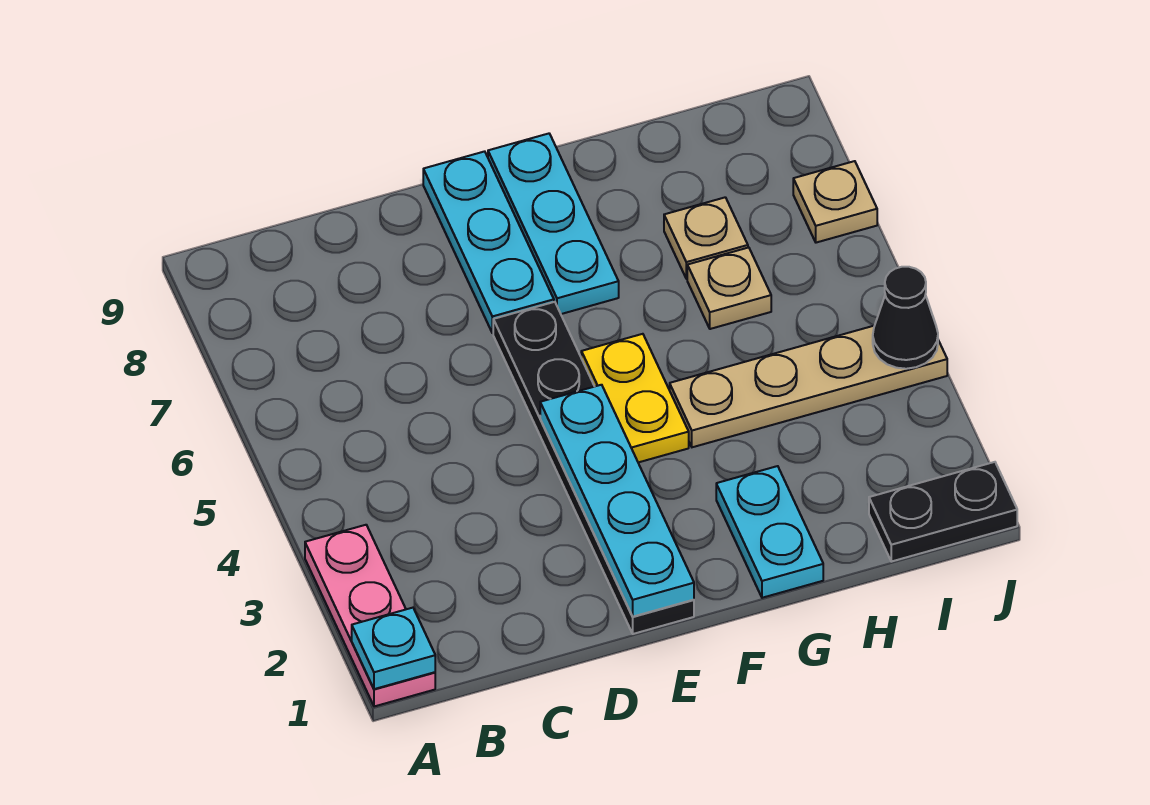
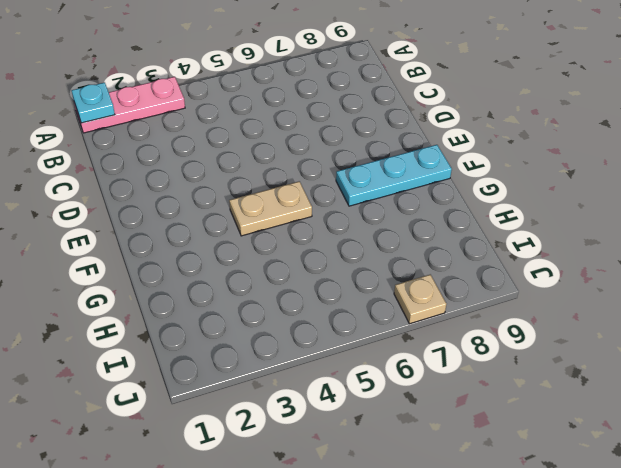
tan 1x2 plate [229,181,312,236] -> yellow 1x2 plate [581,334,689,462]
none -> black 1x6 plate [493,302,694,634]
none -> cyan 1x3 plate [423,151,554,333]
none -> cyan 1x2 plate [716,466,823,598]

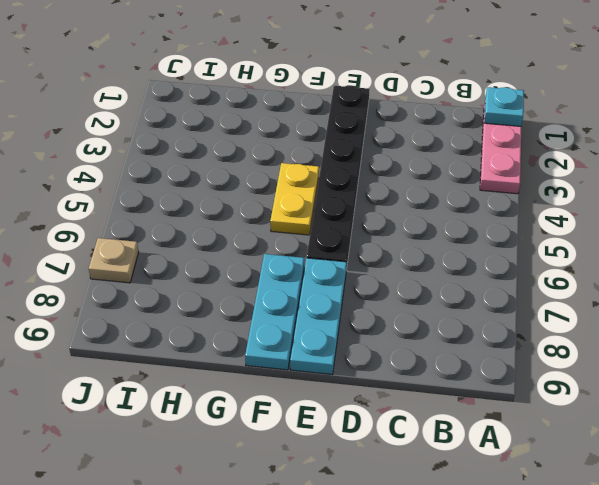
none -> cyan 1x2 plate [716,466,823,598]
none -> tan 1x4 plate [670,326,947,447]
none -> tan 1x1 plate [687,247,771,329]

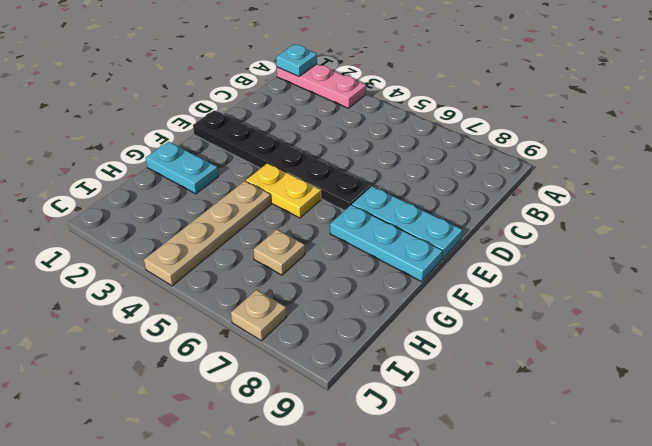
none -> tan 1x1 plate [664,197,748,279]
none -> black 1x2 plate [869,462,1017,562]
none -> cyan 1x4 plate [540,385,694,617]

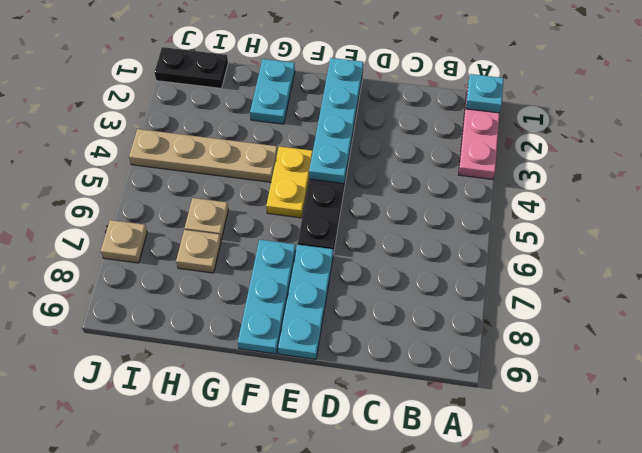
none -> black 1x1 cone [873,267,938,369]

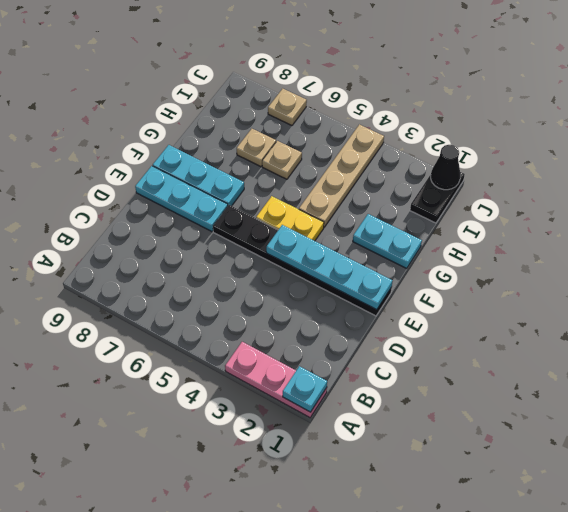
black 1x1 cone [431,145,460,190] -> black 1x1 cone moved to [873,267,938,369]

